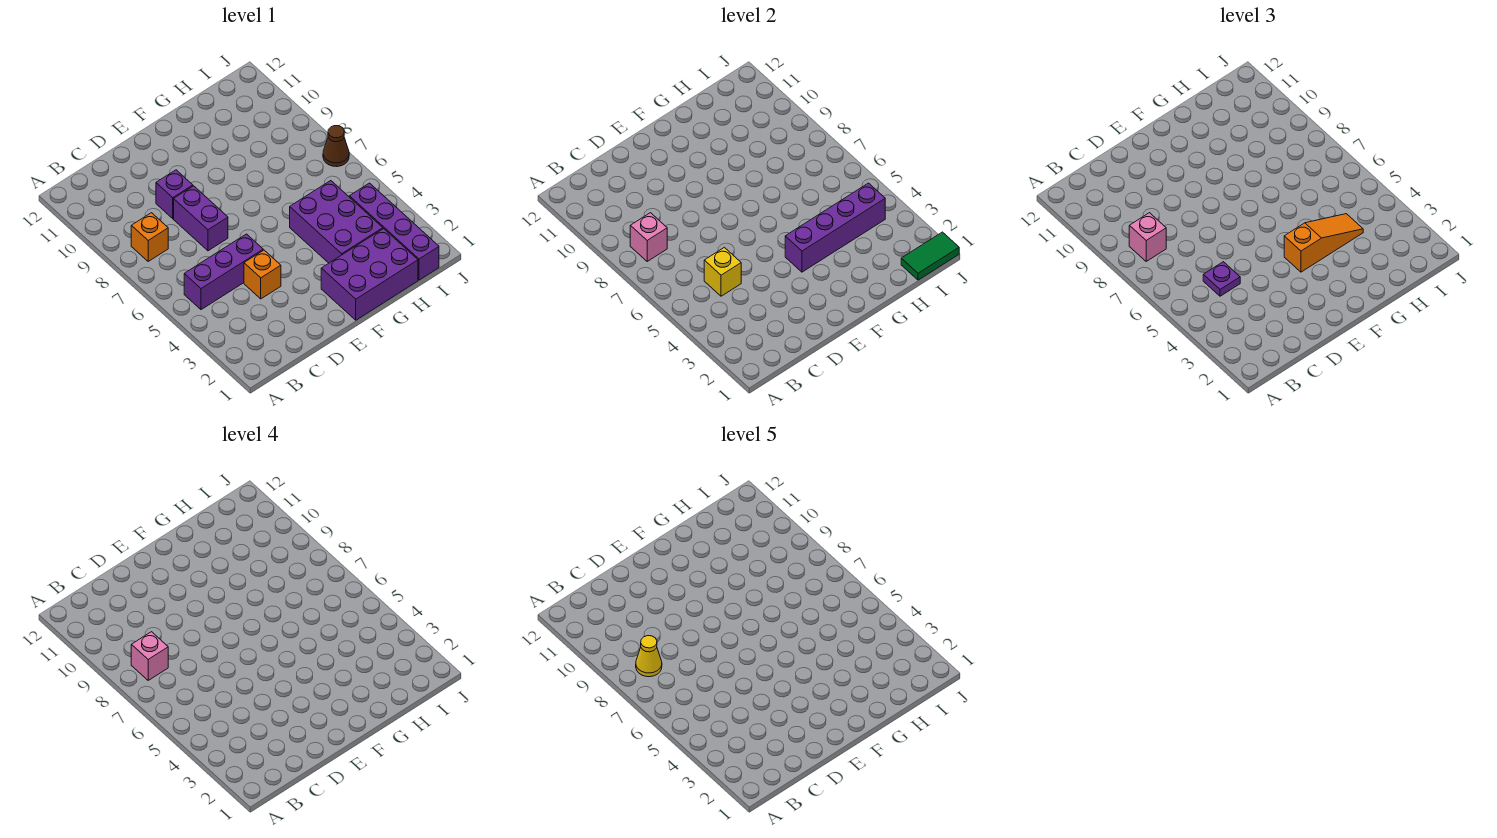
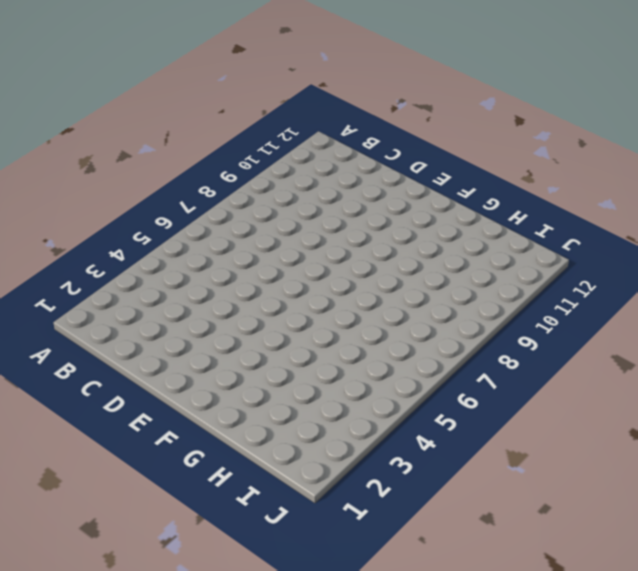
none -> purple 1x3 brick [184,234,263,310]
none -> orange 1x1 brick [131,213,168,261]
none -> orange 1x1 brick [244,250,281,299]

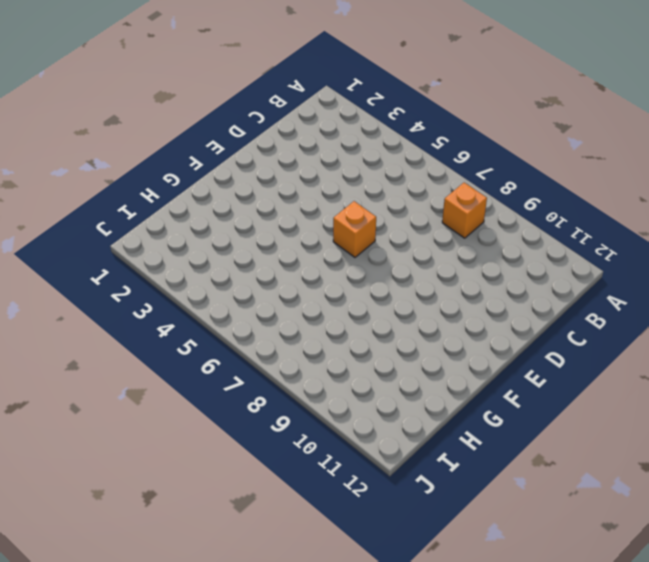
orange 1x1 brick [333,201,376,257] -> orange 1x1 brick moved to [244,250,281,299]
none -> purple 1x3 brick [184,234,263,310]
none -> purple 1x2 brick [174,186,228,251]
none -> purple 1x1 brick [156,170,193,219]

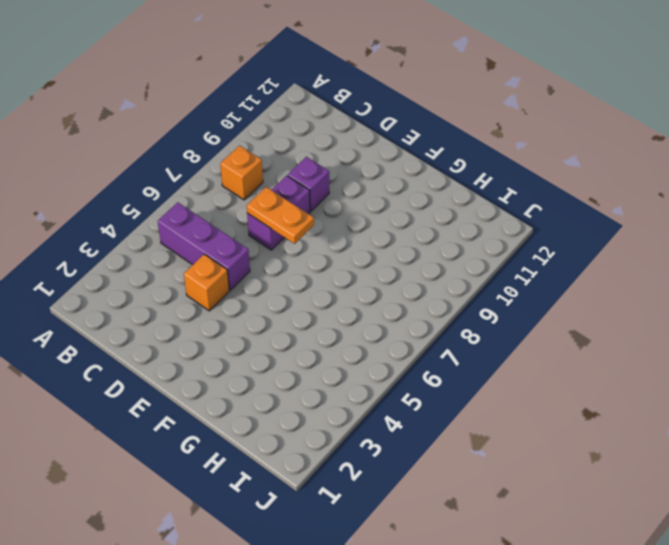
orange 1x2 plate [247,187,314,244] -> none
none -> purple 2x3 brick [321,229,418,320]
none -> purple 2x3 brick [290,181,383,263]
none -> purple 1x4 brick [349,183,439,280]

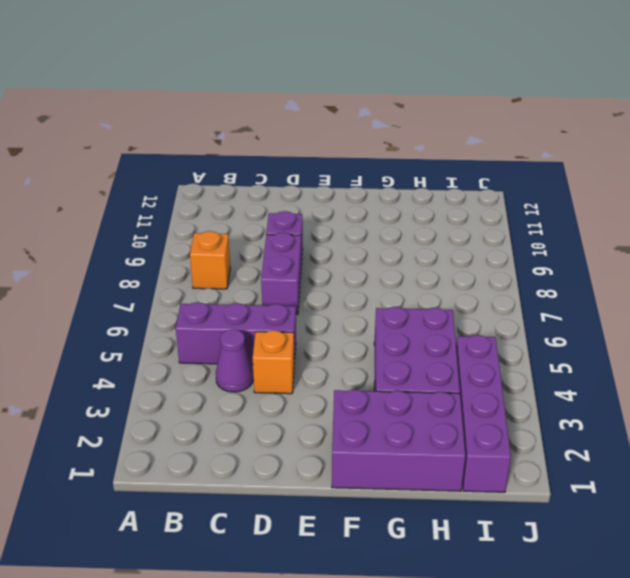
purple 1x1 cone [216,329,254,392] -> none
none -> brown 1x1 cone [323,126,349,167]
none -> pink 1x1 brick [630,213,667,261]
none -> yellow 1x1 brick [704,247,741,296]

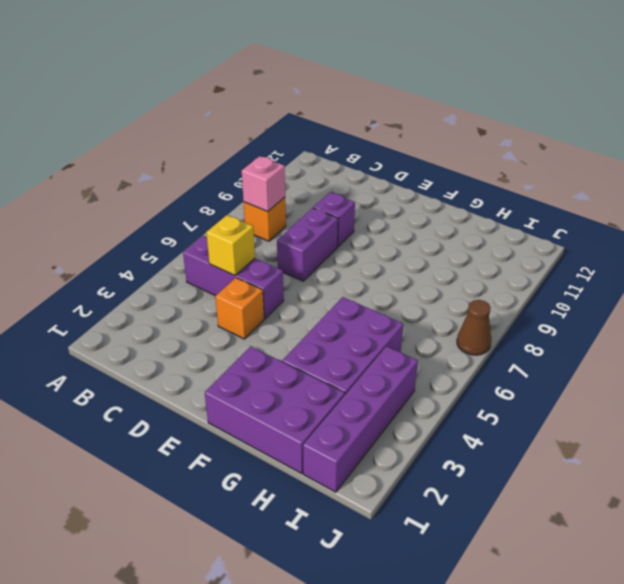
none -> purple 1x4 brick [785,183,885,272]
none -> green 1x2 tile [901,232,959,280]
none -> pink 1x1 brick [1129,213,1166,261]

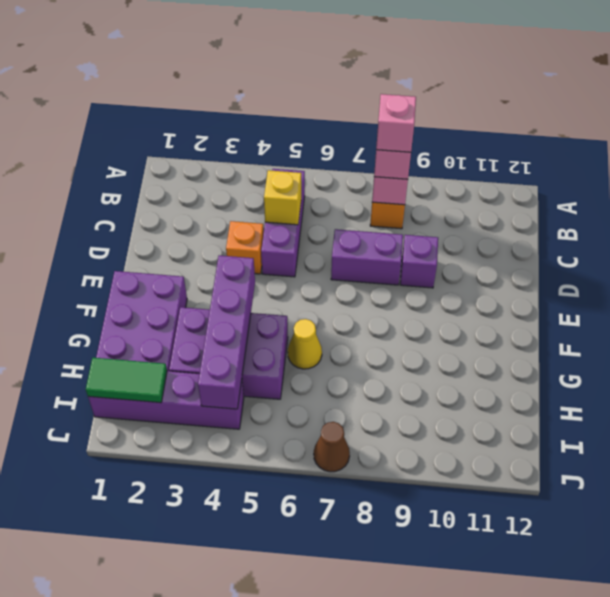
yellow 1x1 cone [288,319,322,369] -> yellow 1x1 cone moved to [636,636,662,677]
green 1x2 tile [86,358,167,403] -> green 1x2 tile turned to [901,232,959,280]
none -> purple 1x1 plate [1203,262,1240,296]
none -> orange 1x3 slope [1284,214,1363,272]

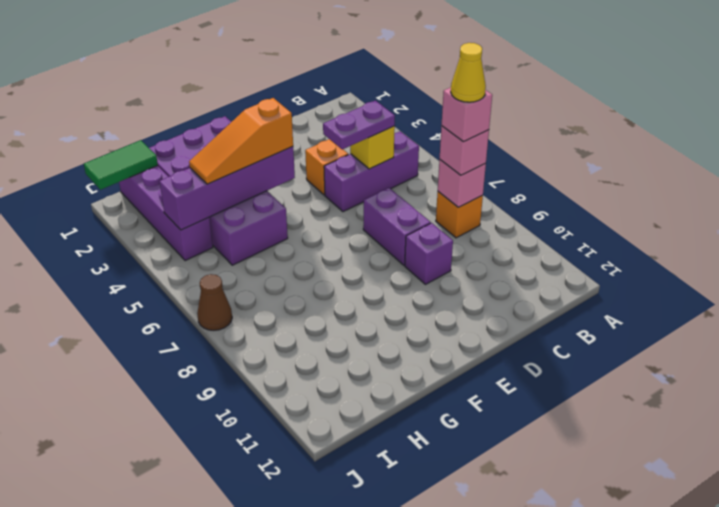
purple 1x2 plate [323,101,395,150] -> purple 1x1 plate [1203,262,1240,296]

